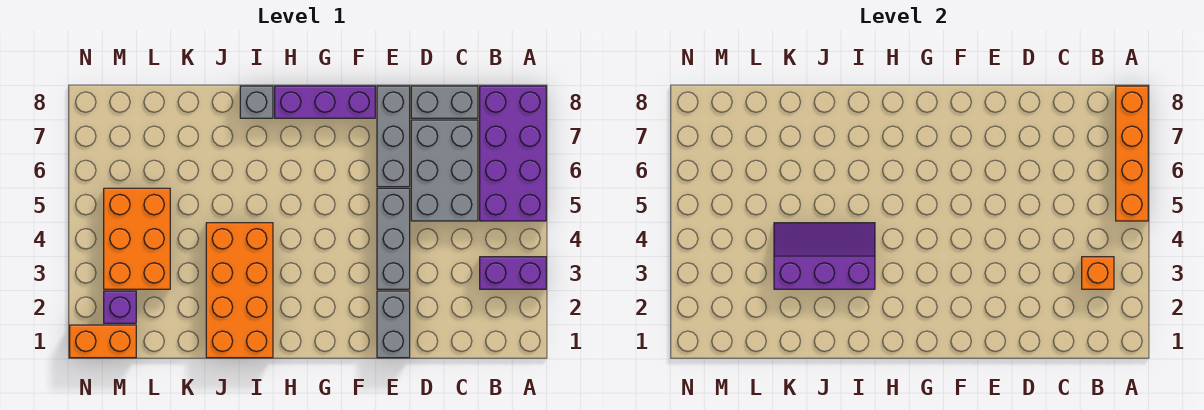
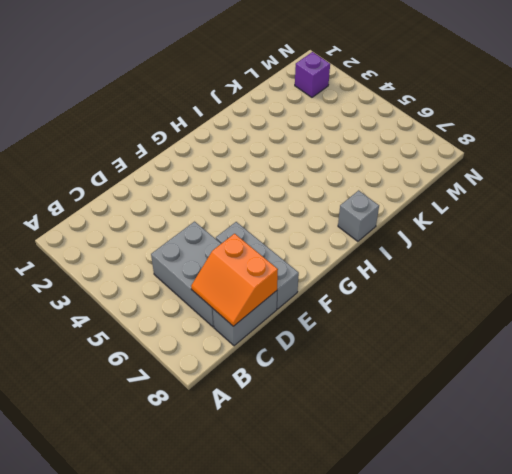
orange 2x2 slope [191,234,278,326] -> none
none -> purple 1x2 brick [480,257,546,289]
none -> purple 2x4 brick [480,86,546,221]
none -> grey 1x2 brick [377,291,410,358]

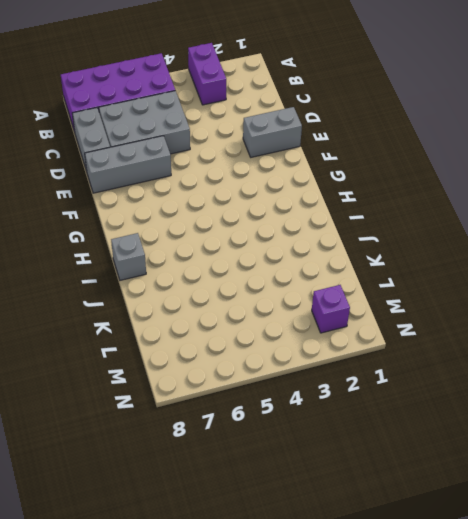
none -> grey 1x3 brick [377,188,410,289]
none -> purple 1x3 brick [275,86,375,118]
none -> orange 2x4 brick [206,223,273,358]

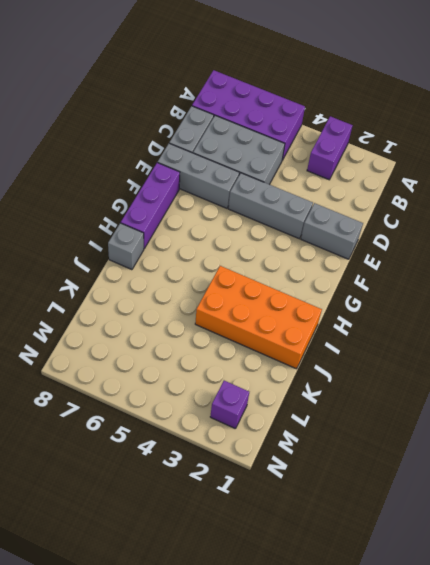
none -> orange 2x3 brick [104,188,170,289]
none -> orange 1x2 brick [70,325,136,358]
none -> orange 1x4 brick [1116,86,1148,221]

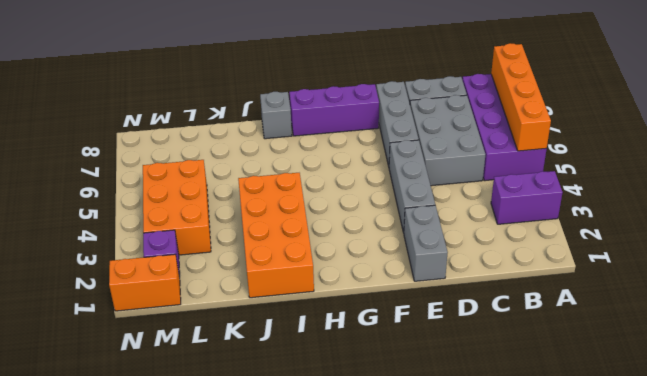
none -> orange 1x1 brick [1082,257,1114,289]
none -> purple 2x3 slope [774,223,875,289]

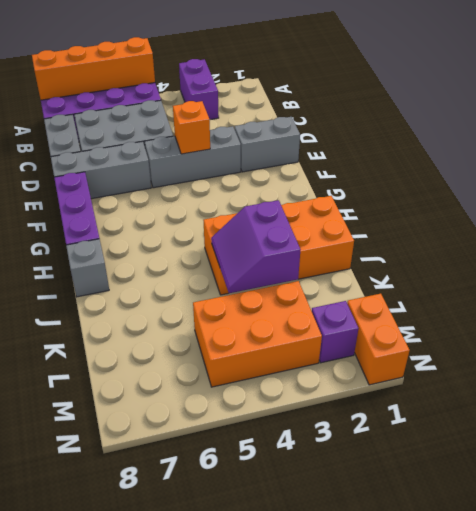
orange 1x1 brick [173,101,210,154] -> orange 1x1 brick moved to [1082,257,1114,289]
purple 2x2 slope [211,200,301,293] -> purple 2x3 slope [774,223,875,289]

